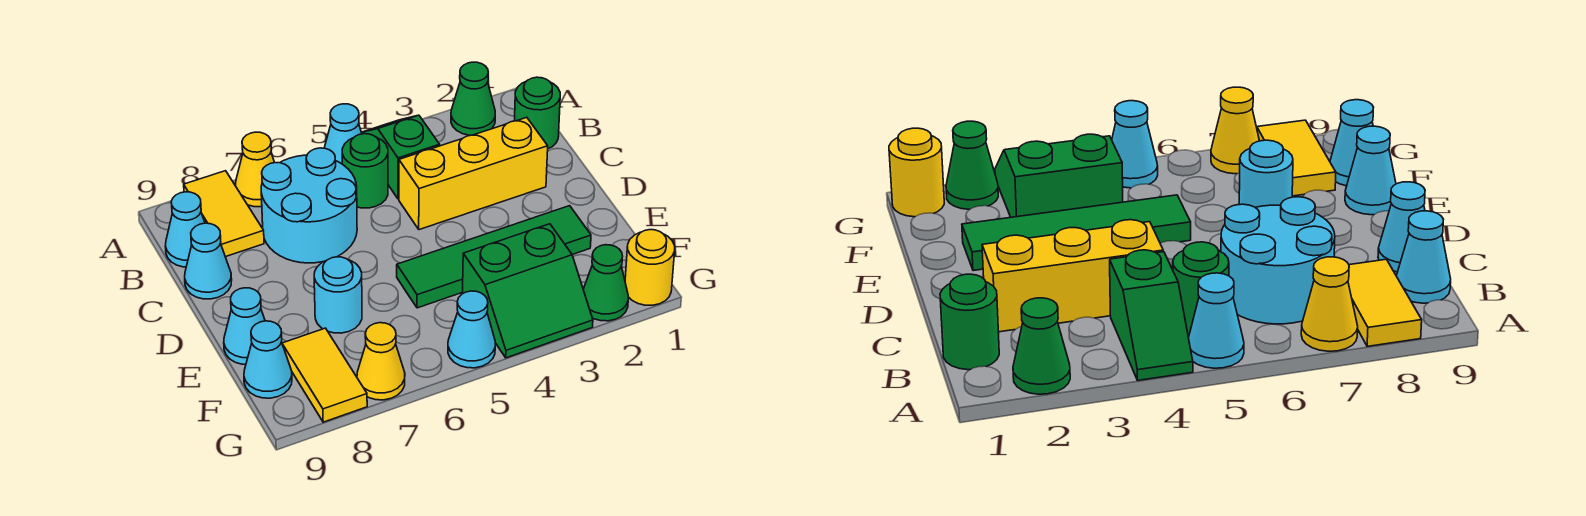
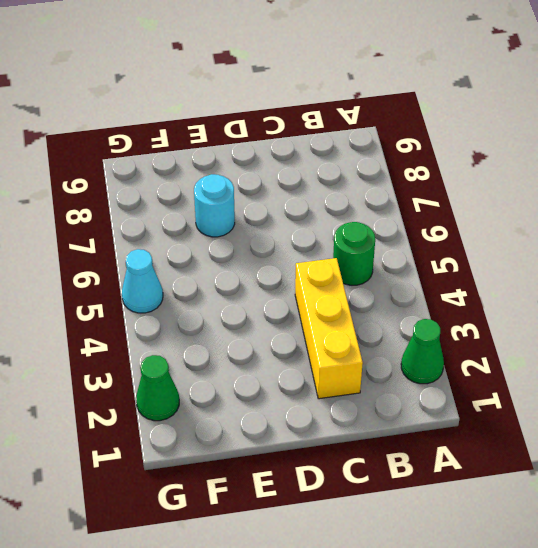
none -> green 1x2 slope [362,115,440,199]
none -> cyan 1x1 cone [324,104,362,164]
none -> yellow 1x1 cone [235,132,275,207]

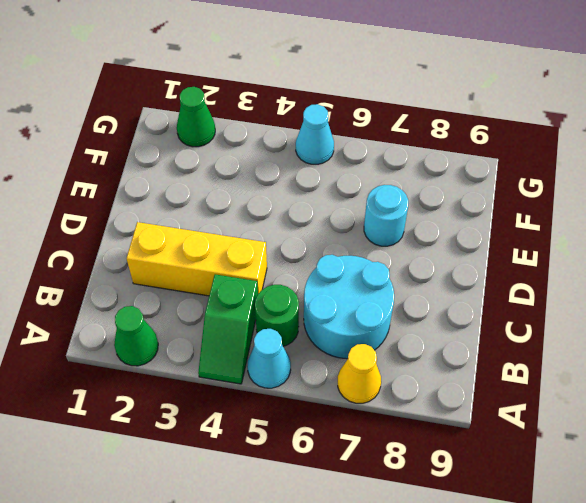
none -> yellow 1x2 tile [184,171,264,257]
none -> green 1x1 round brick [514,77,560,149]
none -> cyan 1x1 cone [165,192,205,267]

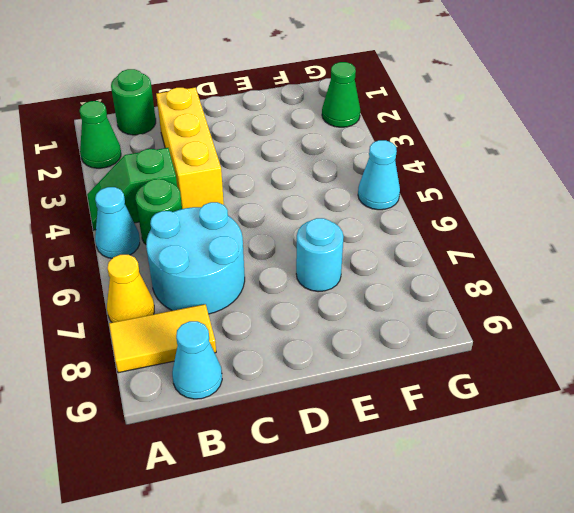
none -> cyan 1x1 cone [185,223,232,299]
none -> green 1x4 tile [397,206,591,308]
none -> cyan 1x1 cone [224,288,265,365]

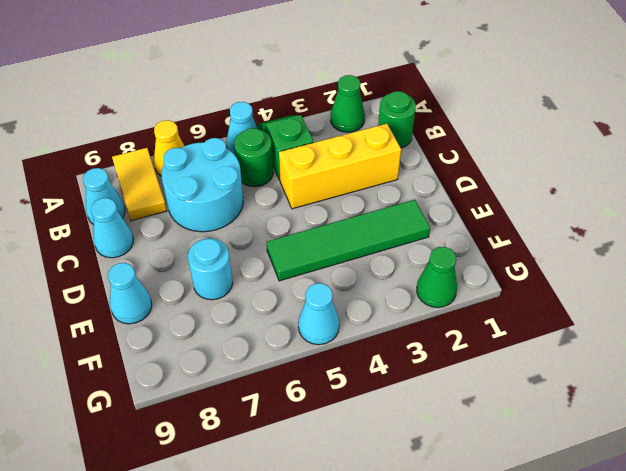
none -> green 2x2 slope [463,224,593,358]
none -> yellow 1x2 tile [282,328,367,422]
none -> cyan 1x1 cone [244,321,292,398]

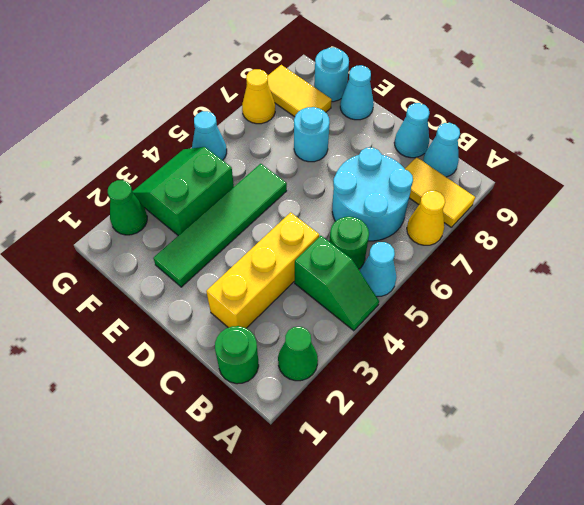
cyan 1x1 round brick [314,47,349,102] -> cyan 1x1 cone [244,321,292,398]
none -> yellow 1x1 round brick [625,230,675,305]

